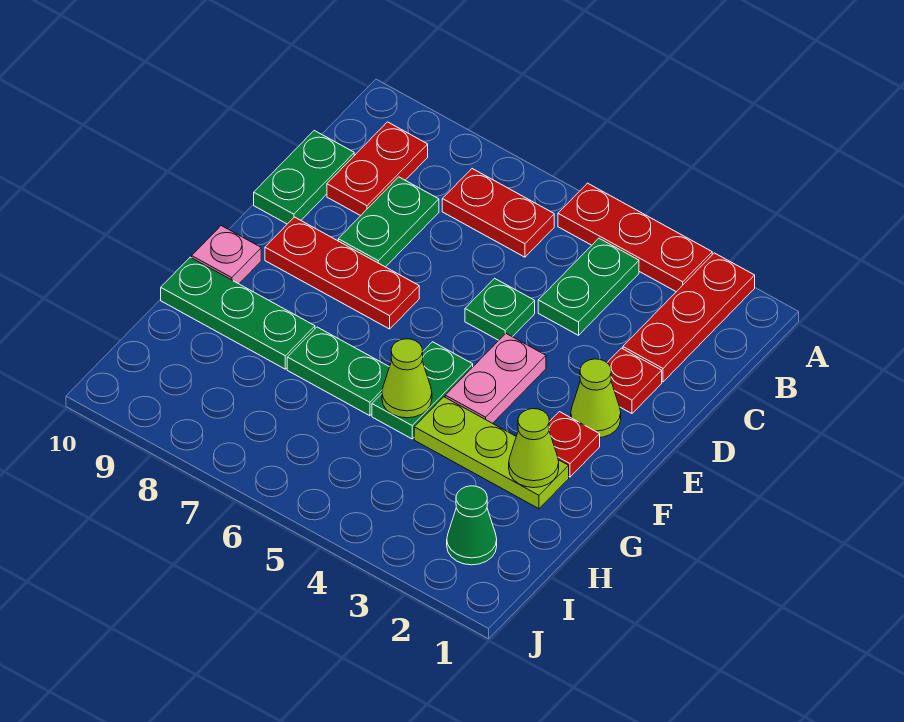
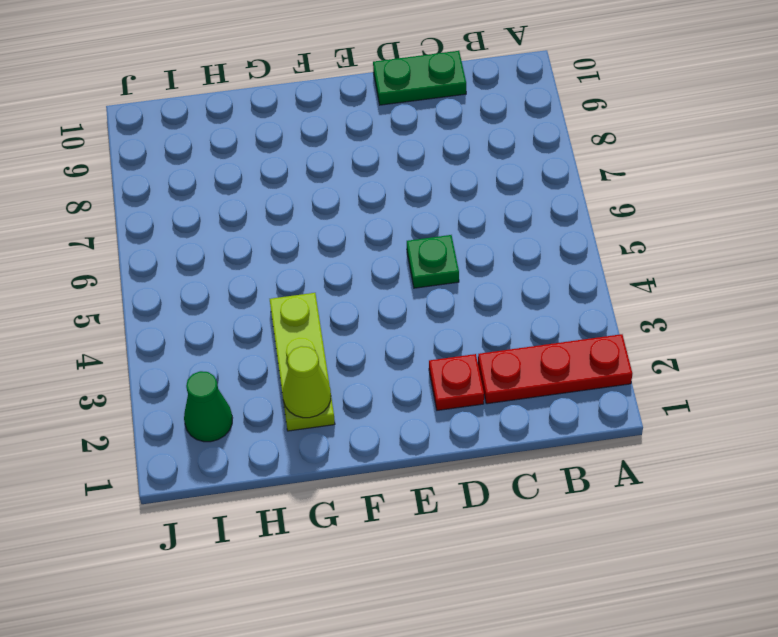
none -> red 1x3 plate [558,183,712,292]
none -> green 1x2 plate [538,238,639,335]
none -> red 1x2 plate [442,169,554,257]

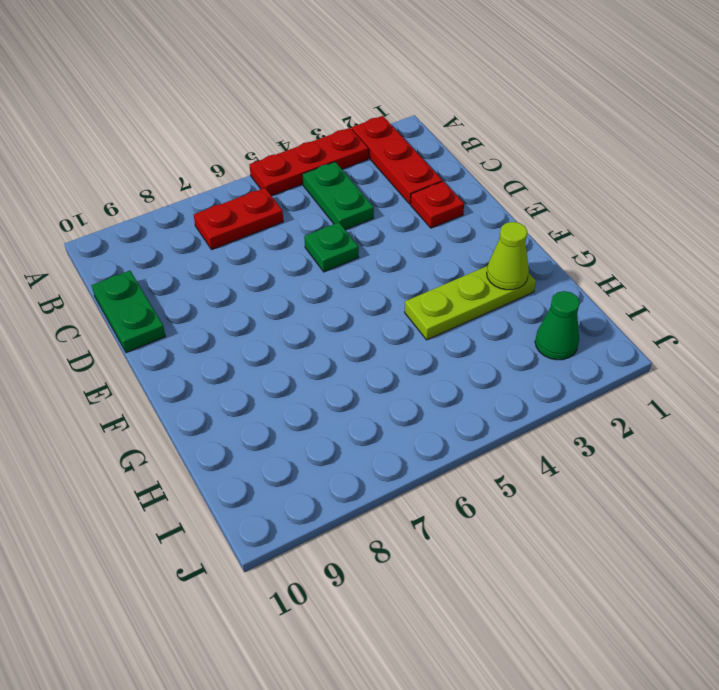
none -> red 1x2 plate [327,122,428,216]
none -> green 1x2 plate [338,177,439,267]
none -> lime 1x1 cone [571,359,621,438]

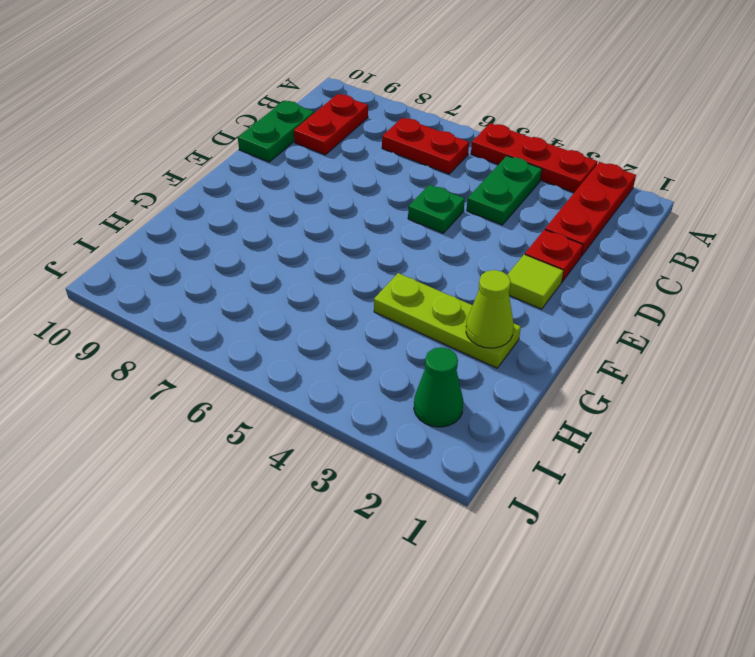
lime 1x1 tile [508,255,563,309] -> lime 1x1 cone [571,359,621,438]
none -> green 1x2 plate [338,177,439,267]
none -> pink 1x2 plate [445,334,546,423]
none -> red 1x3 plate [265,217,419,329]

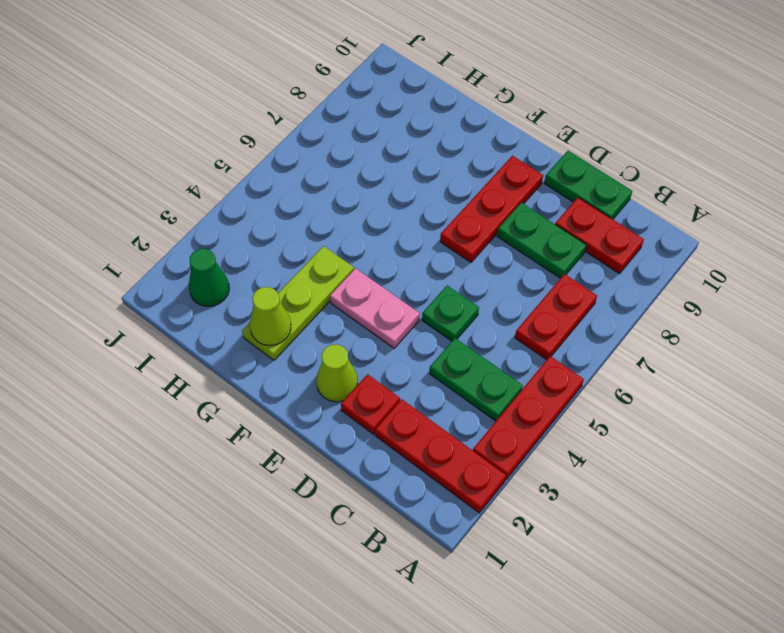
none -> red 1x1 plate [549,412,600,477]
none -> green 1x2 plate [372,342,473,439]
none -> pink 1x1 plate [192,226,261,284]

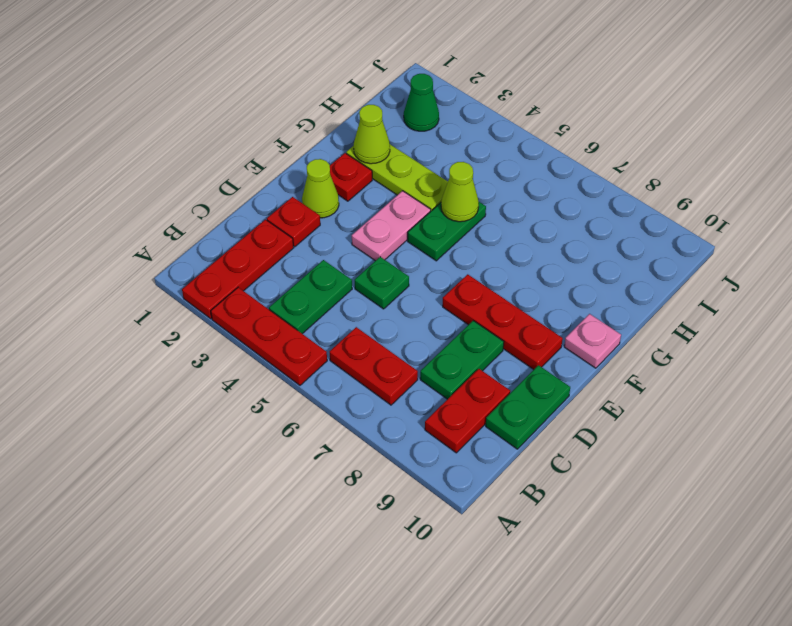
none -> green 1x2 plate [287,327,389,416]
none -> green 1x3 plate [161,257,315,369]

